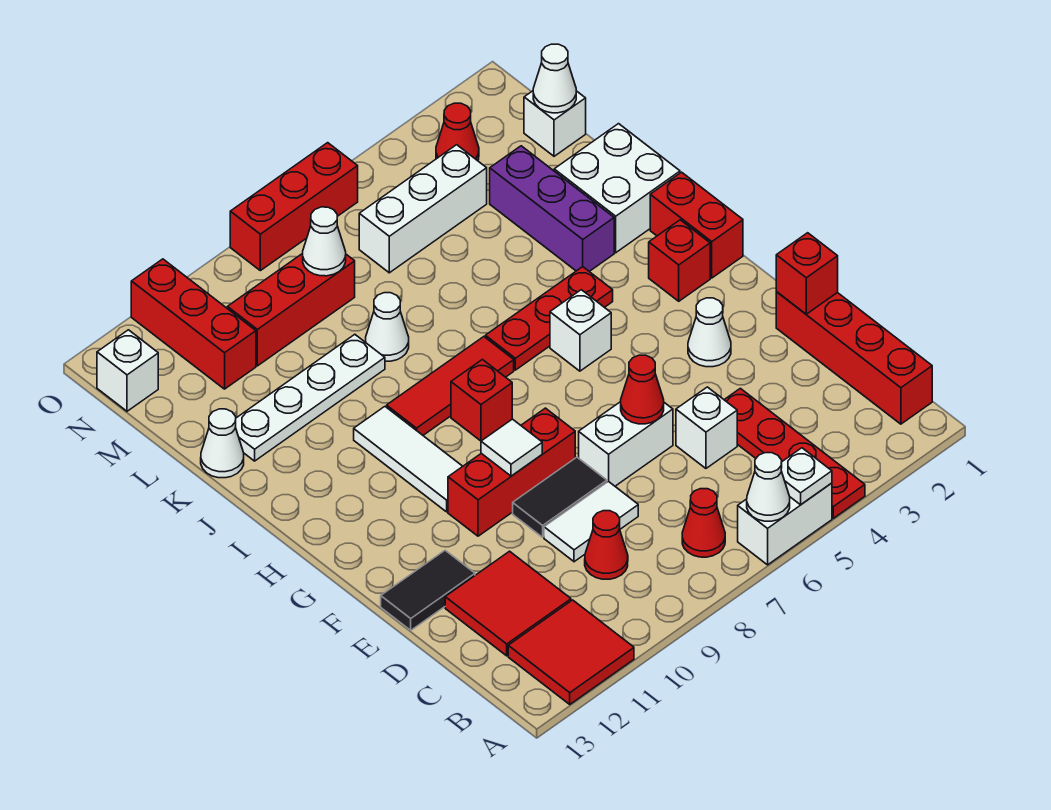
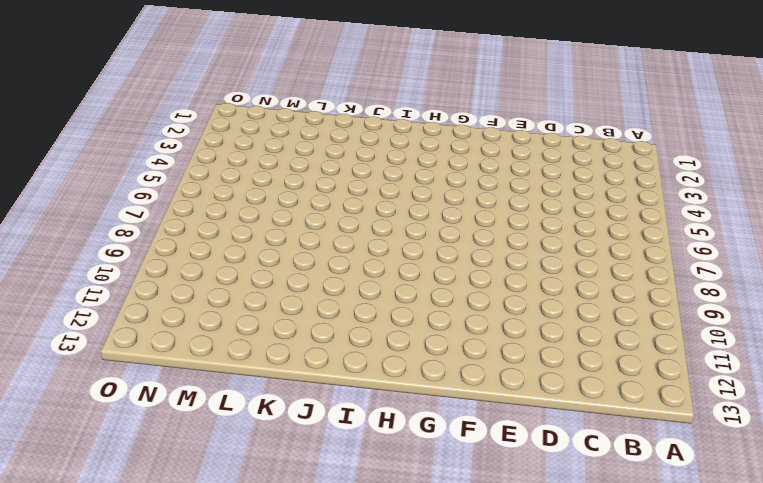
none -> red 1x4 plate [724,388,865,518]
none -> white 1x2 brick [738,483,832,565]
none -> red 2x2 tile [508,600,634,704]
none -> red 1x4 brick [776,292,932,424]

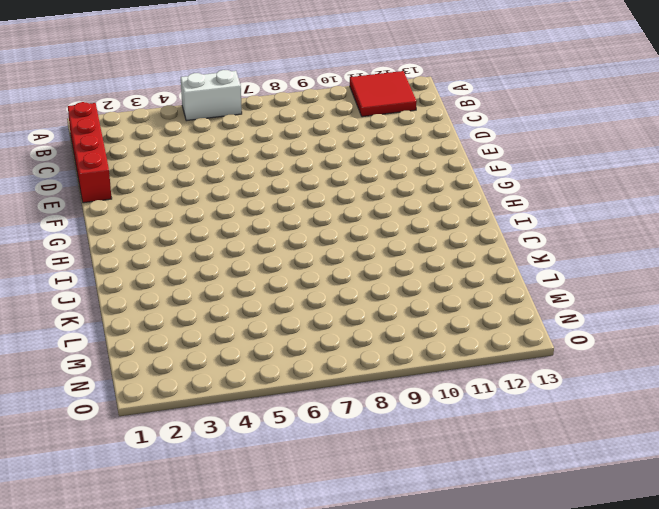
none -> red 1x4 plate [724,388,865,518]
none -> red 1x1 cone [682,489,725,557]
none -> red 1x1 cone [585,511,628,579]
none -> red 2x2 tile [445,551,571,656]

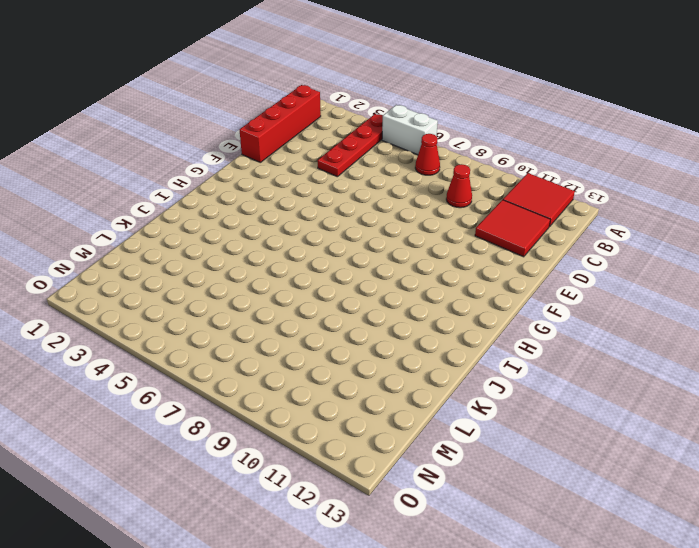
none -> white 1x1 brick [676,387,737,468]
none -> white 1x2 tile [544,481,638,562]
none -> white 1x2 brick [579,402,673,486]
none -> black 1x2 tile [513,457,607,537]

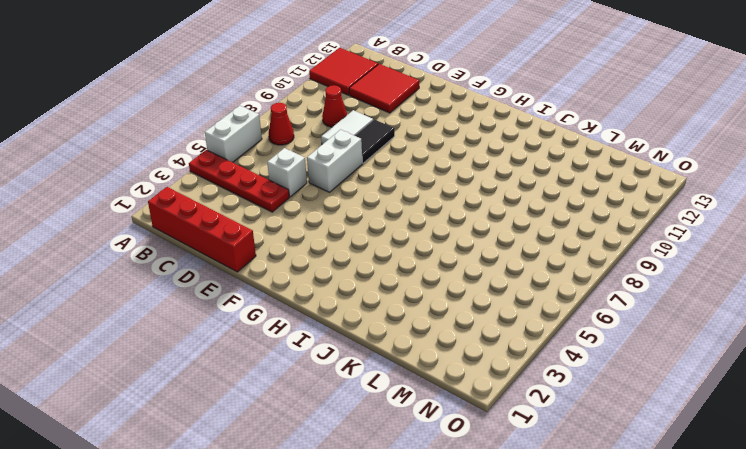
none -> black 1x2 tile [381,550,475,630]
none -> white 1x1 cone [688,298,731,367]
none -> red 1x3 brick [448,408,575,536]
none -> white 1x3 tile [354,407,463,512]

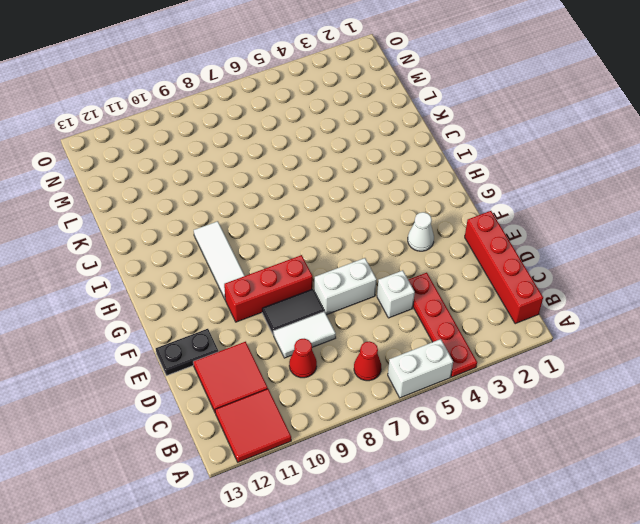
black 1x2 plate [156,329,218,376] -> black 1x2 tile [381,550,475,630]
none -> red 1x2 brick [650,172,743,278]
none -> red 1x1 brick [649,220,710,301]
none -> white 1x1 brick [550,290,611,371]
none -> red 1x1 brick [451,360,512,441]

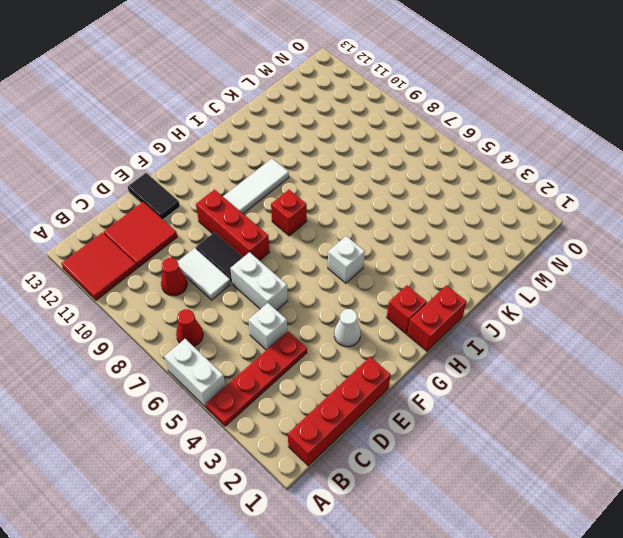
none -> red 1x3 plate [485,267,613,370]
none -> red 1x3 tile [387,337,514,435]
none -> white 2x2 brick [554,124,680,253]
none -> purple 1x3 brick [490,146,614,272]

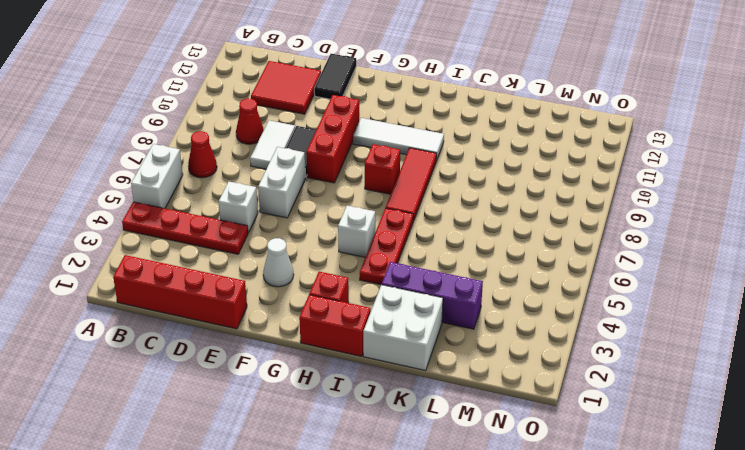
none -> red 2x2 tile [508,600,634,704]
none -> white 1x1 cone [366,293,409,361]
none -> white 1x4 plate [235,334,385,461]
none -> white 1x1 cone [201,409,244,478]

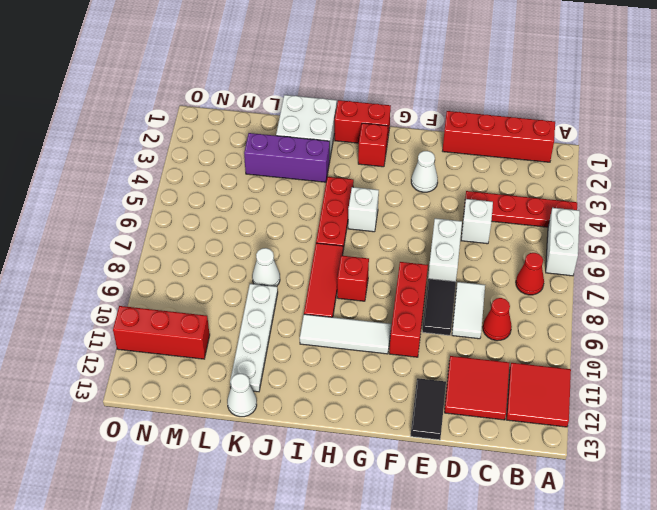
none -> white 1x1 brick [524,91,586,156]
none -> white 1x3 brick [359,145,487,273]
none -> red 1x3 brick [227,253,355,366]
none -> red 1x1 cone [436,103,479,161]

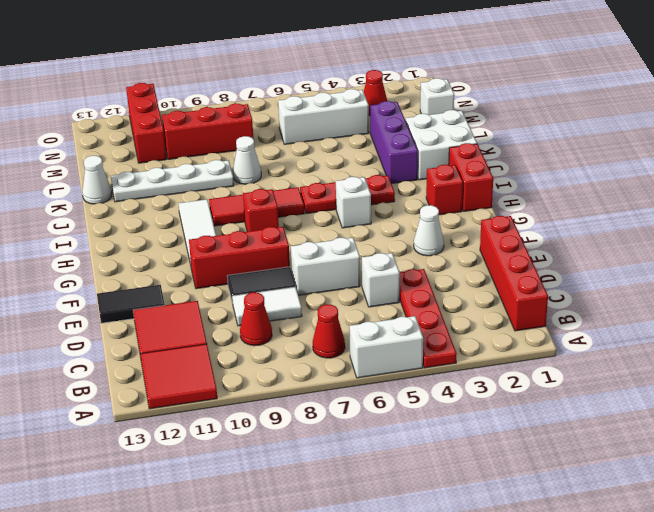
none -> white 1x1 brick [97,330,158,411]
none -> red 1x3 brick [230,143,358,271]
none -> white 1x1 plate [781,448,832,505]
none -> white 1x1 cone [747,453,790,521]

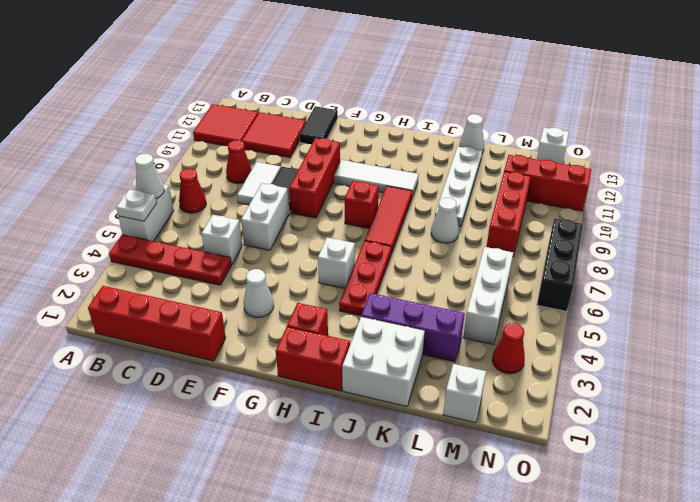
black 1x3 brick [537,218,583,311] -> red 1x3 brick [230,143,358,271]
none -> red 1x1 brick [776,233,838,314]
none -> red 1x1 cone [621,355,664,424]
none -> white 1x1 tile [481,419,542,476]
none -> white 1x1 cone [533,44,576,113]

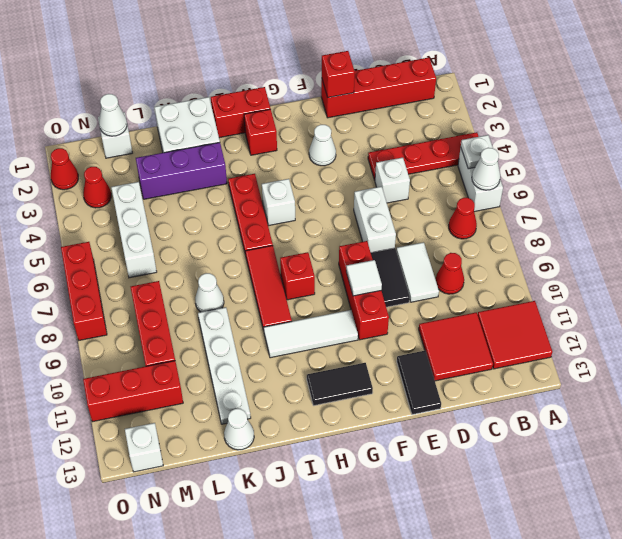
black 1x2 tile [307,363,373,406] -> none
red 1x1 cone [51,148,78,190] -> red 1x1 cone moved to [621,355,664,424]
none -> white 1x1 cone [303,207,346,276]

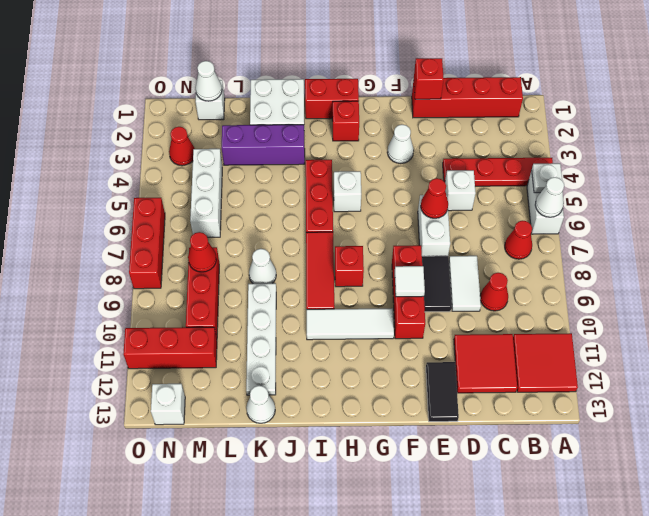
red 1x1 cone [188,232,217,272] -> white 1x1 cone [303,207,346,276]

